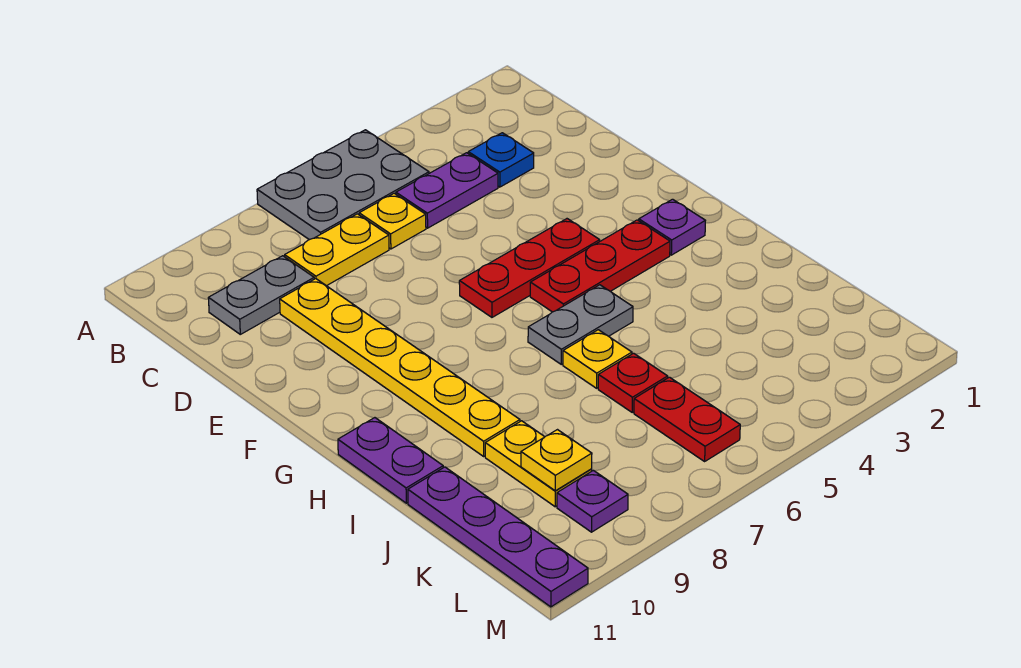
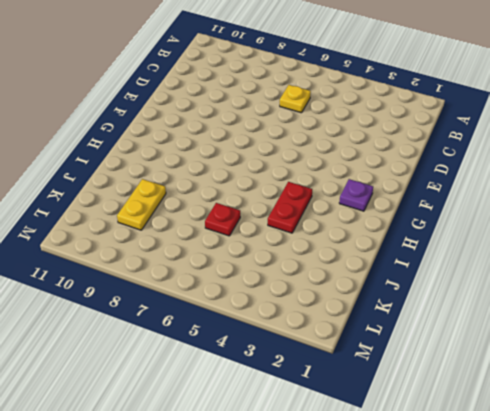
red 1x2 plate [268,182,312,233] -> red 1x2 plate moved to [634,377,740,461]
none -> grey 2x3 plate [257,130,429,240]
none -> blue 1x1 plate [468,133,534,187]
none -> purple 1x2 plate [396,153,498,228]

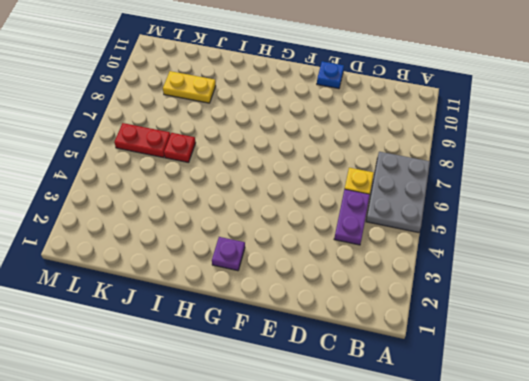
blue 1x1 plate [317,61,344,89] -> blue 1x1 plate moved to [468,133,534,187]
none -> yellow 1x2 plate [285,214,389,286]
none -> grey 1x2 plate [208,256,314,334]
none -> yellow 1x6 plate [280,279,520,456]

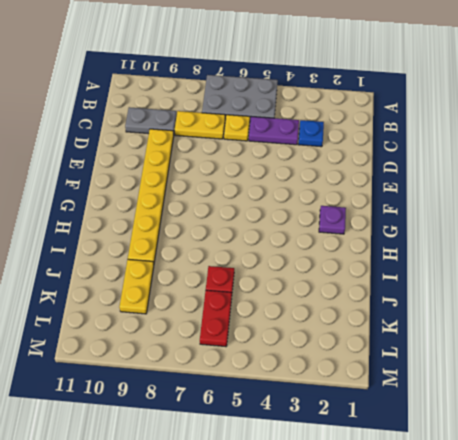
none -> red 1x3 plate [459,219,600,317]
none -> red 1x3 plate [530,220,670,312]
none -> grey 1x2 plate [528,285,633,364]

